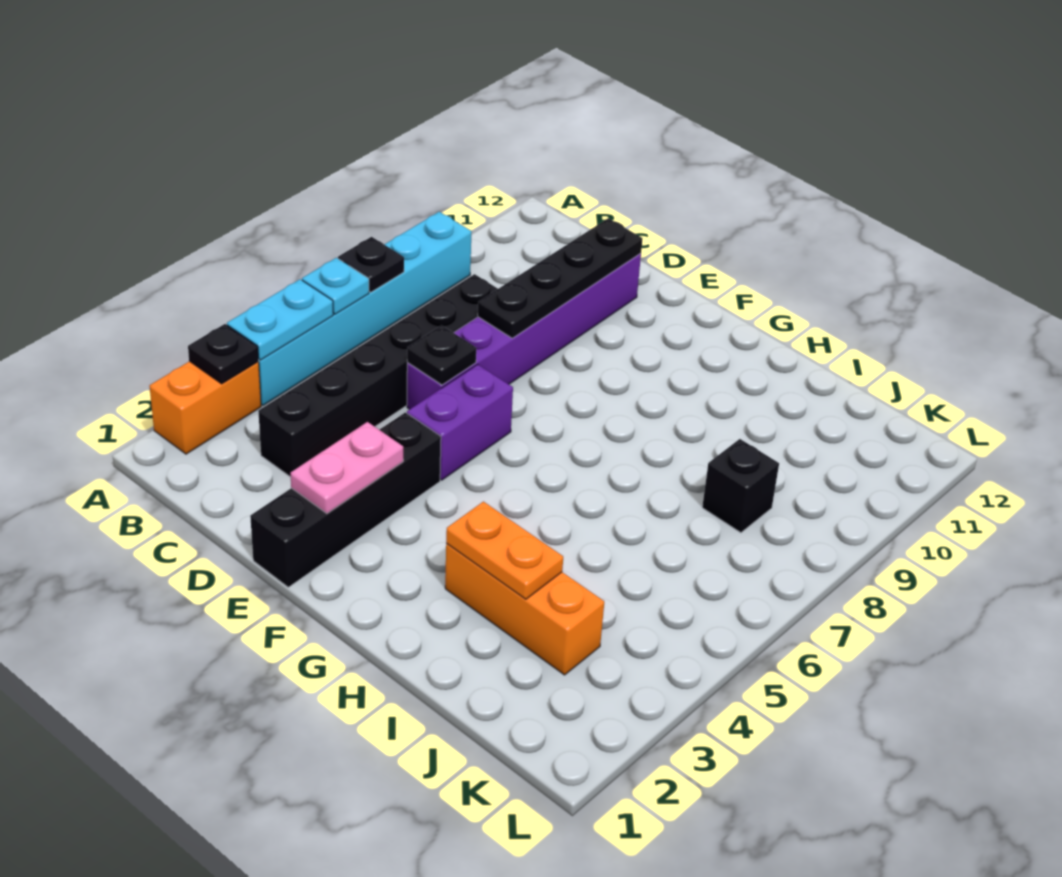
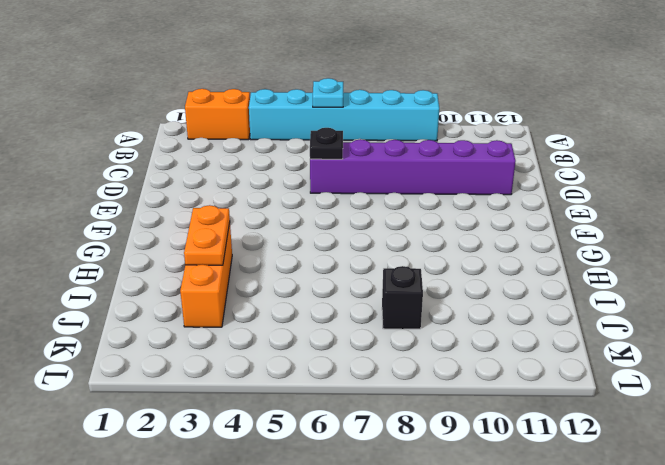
none -> black 1x6 brick [258,274,498,477]
none -> black 1x4 brick [250,412,441,587]
none -> purple 1x2 brick [407,364,513,480]

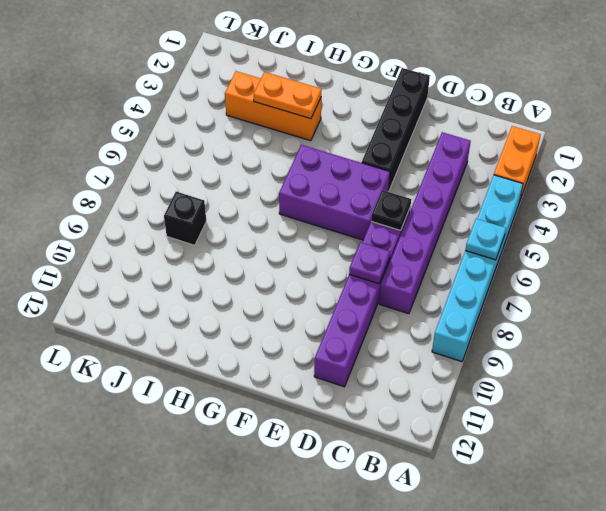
purple 1x6 brick [379,132,471,314] -> black 1x6 brick [258,274,498,477]
purple 1x1 plate [349,242,390,284] -> black 1x4 plate [478,218,643,338]
purple 2x3 brick [279,145,390,240] -> purple 1x2 brick [407,364,513,480]
none -> black 1x1 plate [188,324,259,384]
none -> cyan 1x2 plate [227,279,333,360]
none -> black 1x1 plate [338,237,404,292]

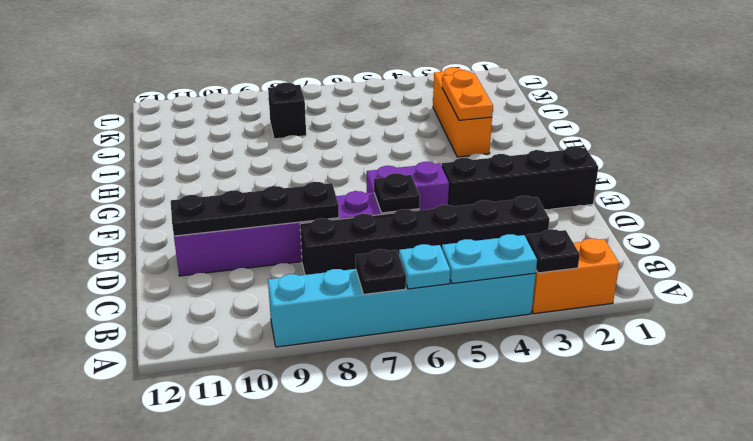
none -> pink 1x2 plate [291,422,403,513]

